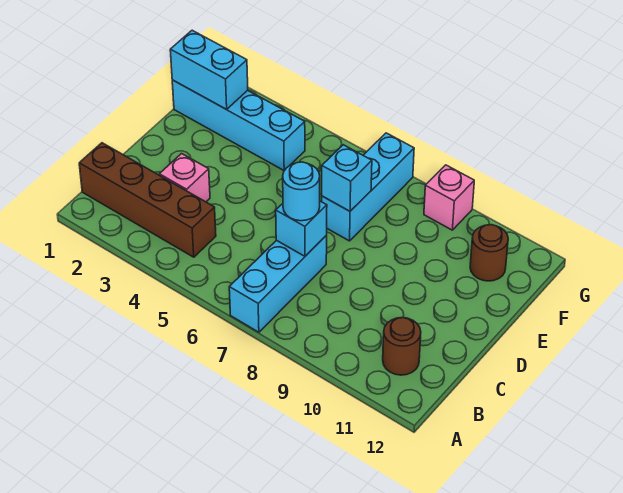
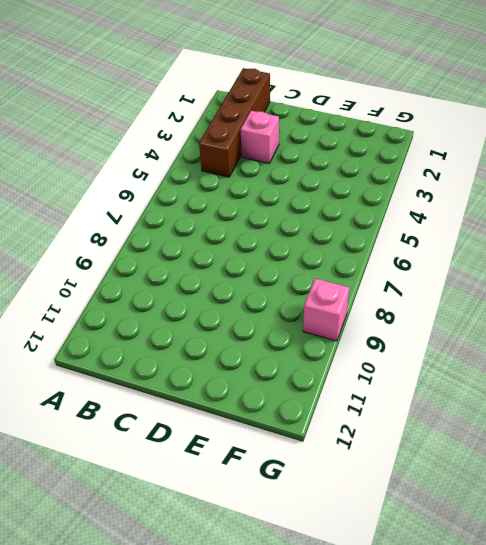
none -> cyan 1x3 brick [229,236,327,332]
none -> brown 1x1 round brick [383,318,421,375]
none -> cyan 1x3 brick [322,133,414,241]

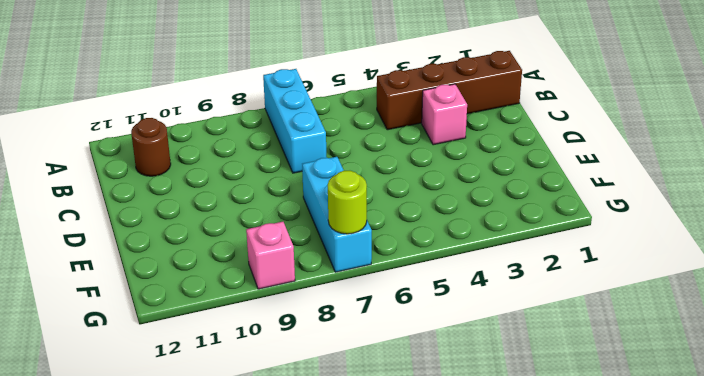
lime 1x1 round brick [328,171,367,234] -> none
none -> cyan 1x4 brick [172,80,305,171]
none -> brown 1x1 round brick [470,225,508,281]
none -> cyan 1x1 brick [276,201,327,256]

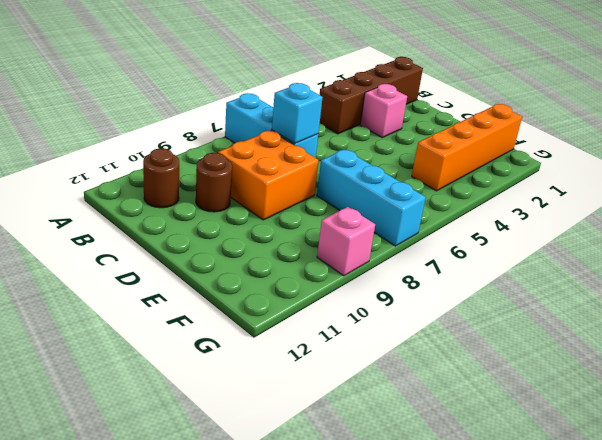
orange 2x2 brick [218,131,318,220] -> none
brown 1x1 round brick [196,153,232,212] -> brown 1x1 round brick moved to [470,225,508,281]
orange 1x4 brick [412,104,522,191] -> cyan 1x4 brick [172,80,305,171]
none -> cyan 1x1 brick [322,145,372,211]
none -> cyan 1x2 brick [170,30,248,109]
none -> cyan 1x1 round brick [283,162,320,221]

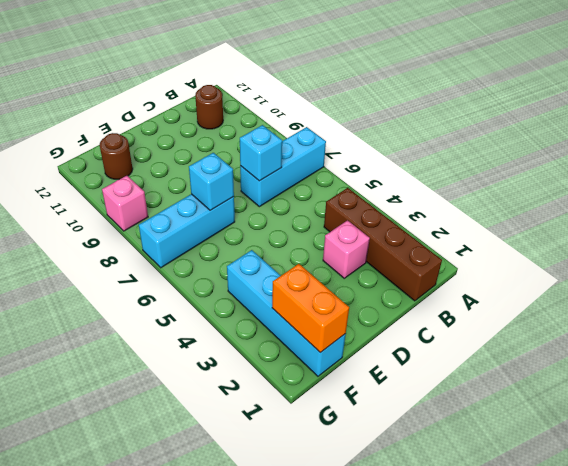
orange 1x2 brick [272,264,349,353] -> cyan 1x2 brick [170,30,248,109]
none -> cyan 1x1 round brick [283,162,320,221]

